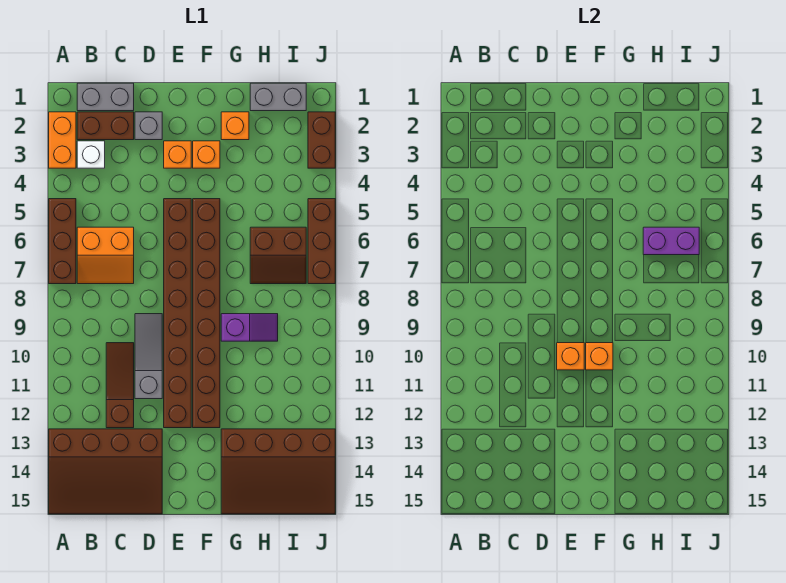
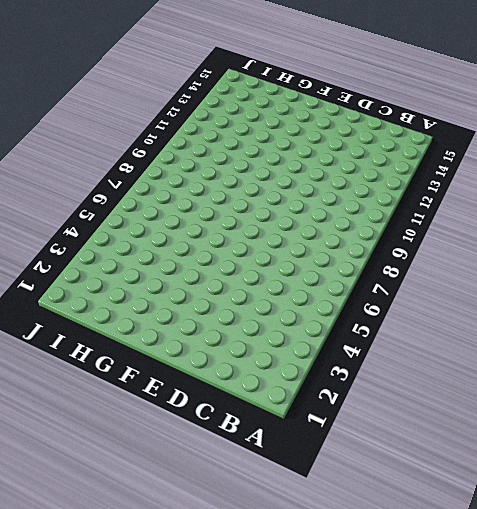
none -> orange 1x2 brick [49,112,76,168]
none -> brown 1x3 brick [49,199,76,284]
none -> brown 3x4 slope [49,429,162,514]

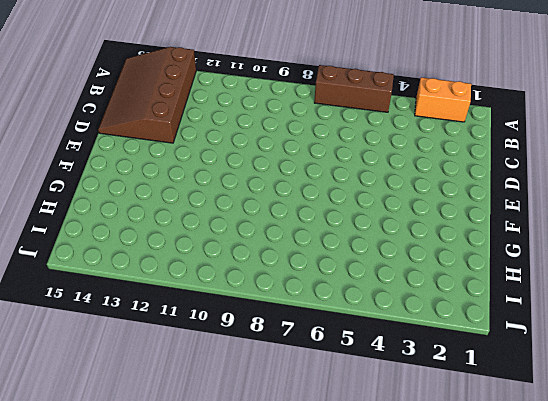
none -> grey 1x2 brick [77,83,134,111]
none -> brown 1x2 brick [77,112,134,140]
none -> white 1x1 brick [77,141,105,168]

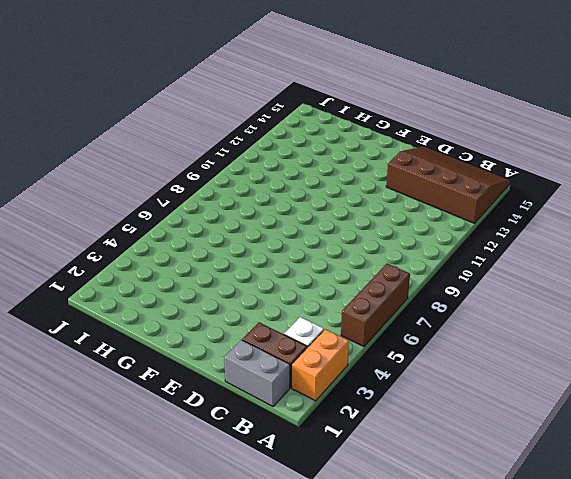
none -> orange 2x2 slope [77,227,134,284]
none -> brown 1x3 slope [106,343,134,428]
none -> grey 1x1 brick [135,112,162,140]

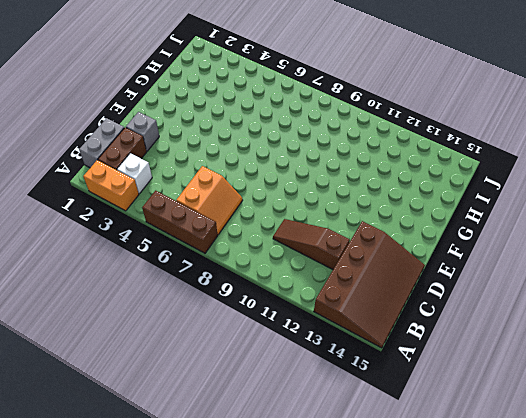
none -> grey 1x3 slope [135,314,162,399]
none -> orange 1x1 brick [164,141,191,168]
none -> brown 1x8 brick [164,199,191,428]

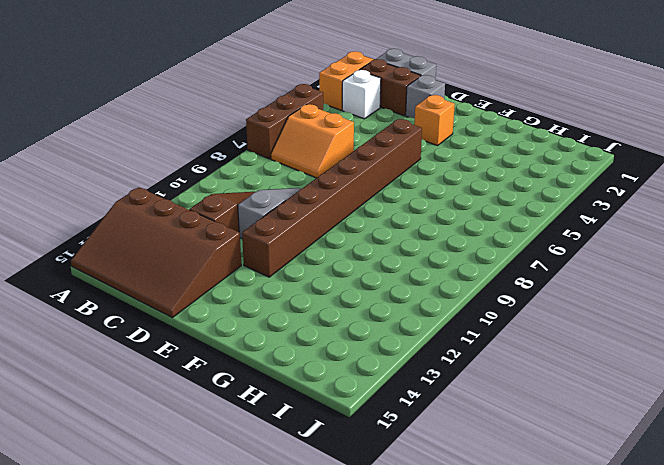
none -> orange 1x1 brick [193,141,220,168]
none -> brown 1x8 brick [193,199,220,428]
none -> orange 1x1 brick [221,112,249,140]

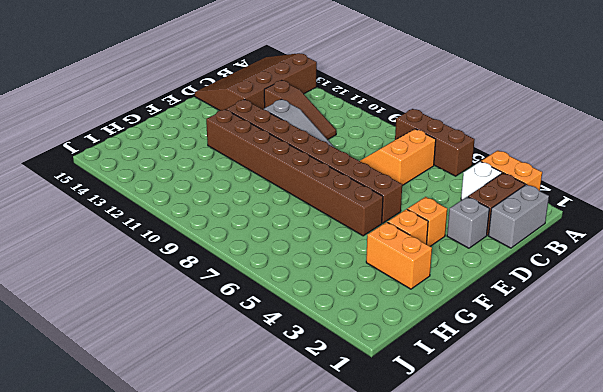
orange 1x2 brick [366,222,432,289] -> orange 1x1 brick [221,112,249,140]
none -> purple 1x2 slope [221,314,278,341]
none -> brown 3x4 slope [221,429,335,514]
none -> grey 1x2 brick [250,83,306,111]

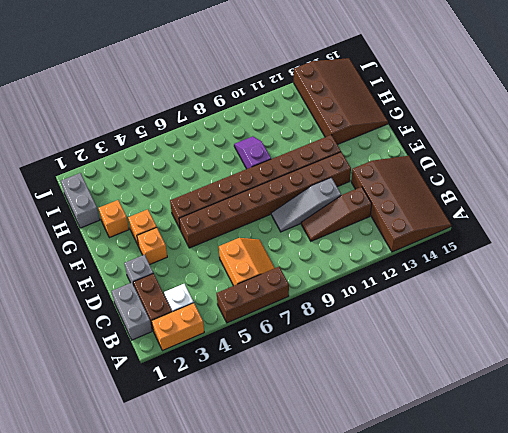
none -> brown 2x2 slope [250,227,306,284]
none -> brown 1x2 brick [308,112,335,168]
none -> brown 1x3 brick [308,199,335,284]

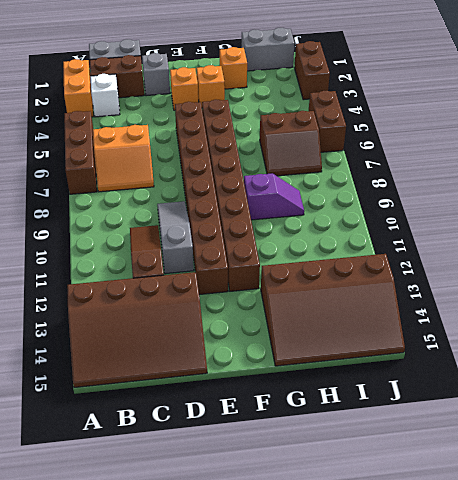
brown 1x2 brick [309,91,346,152] -> brown 1x3 brick [308,199,335,284]
none -> orange 1x1 brick [557,343,584,370]
none -> orange 1x1 brick [586,343,613,370]
none -> purple 1x2 brick [643,227,699,255]

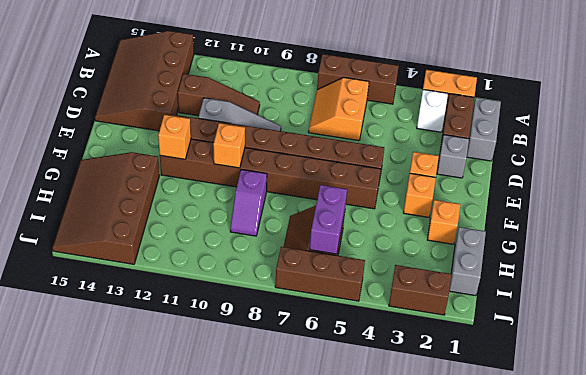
orange 1x1 brick [158,115,191,159] -> orange 1x1 brick moved to [557,343,584,370]

